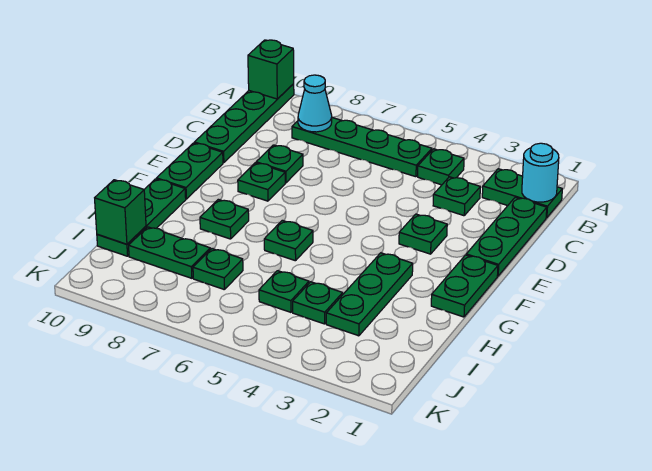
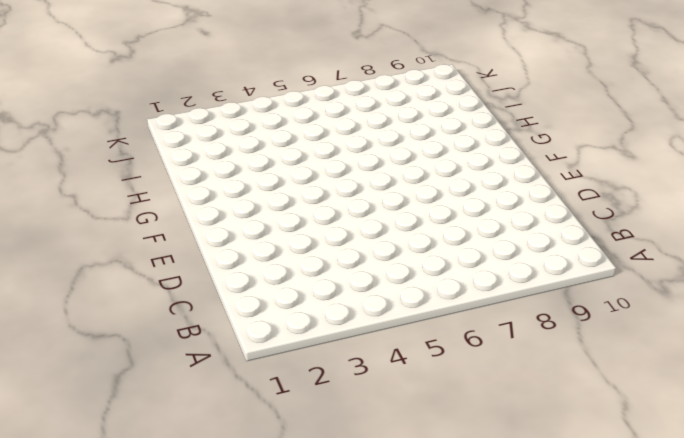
none -> green 1x4 plate [194,84,294,163]
none -> green 1x2 plate [482,169,562,218]
none -> green 1x1 plate [418,149,464,185]

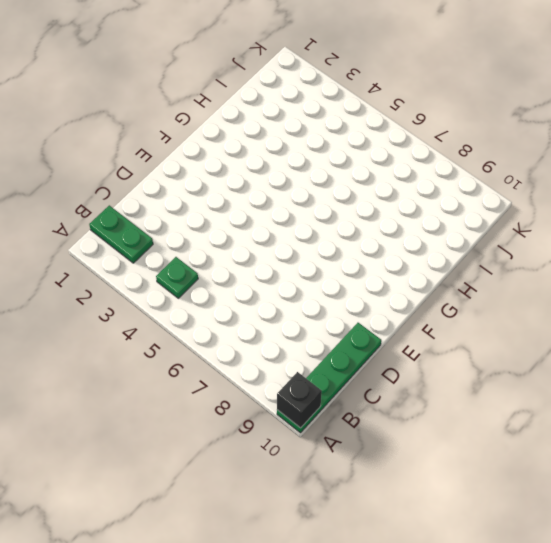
black 1x1 brick [277,372,322,428] -> green 1x1 brick [248,40,294,99]
none -> green 1x4 plate [292,118,432,177]
none -> green 1x3 plate [466,197,547,276]
none -> green 1x1 plate [433,177,480,216]

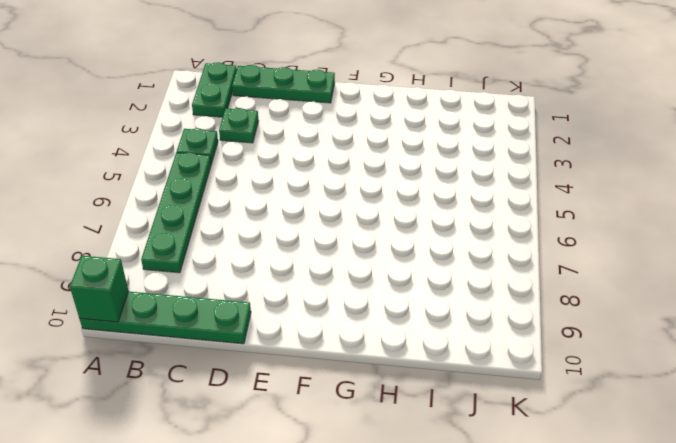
none -> green 1x1 plate [256,145,303,183]
none -> green 1x1 plate [399,214,447,254]
none -> green 1x1 plate [238,163,285,201]

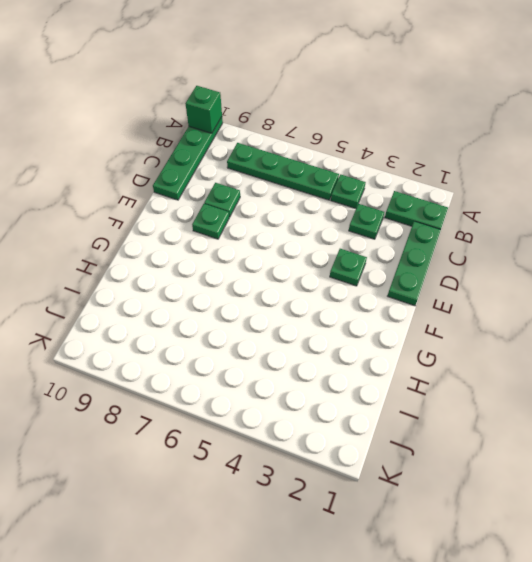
none -> green 1x2 plate [156,143,223,199]
none -> green 1x2 plate [431,255,498,317]
none -> green 1x3 plate [326,253,413,336]

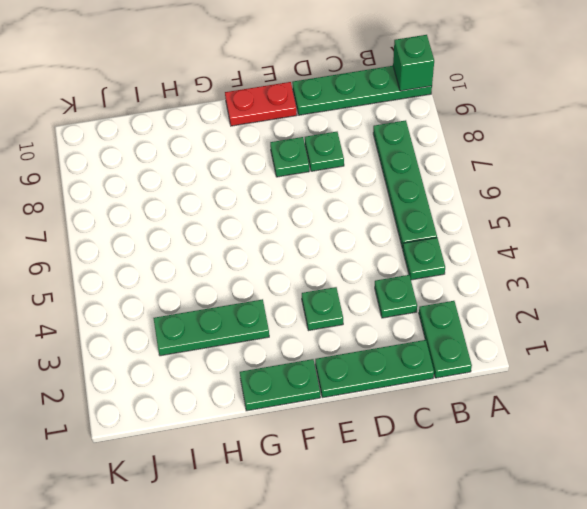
red 1x2 plate [225,82,297,126] -> green 1x2 plate [156,143,223,199]
none -> green 1x1 plate [264,220,313,261]
none -> green 1x1 plate [200,199,249,239]
none -> green 1x3 plate [97,179,186,256]

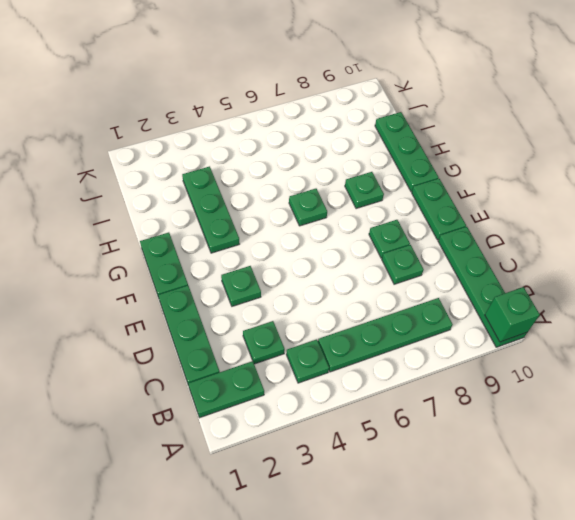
none -> green 1x1 plate [293,282,343,324]
none -> green 1x1 plate [259,271,309,312]
none -> green 1x1 plate [193,249,243,290]

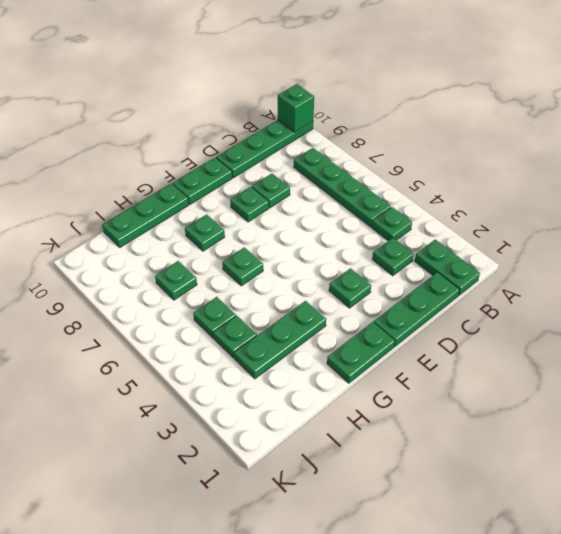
none -> green 1x2 plate [129,227,210,278]
none -> cyan 1x1 round brick [522,143,559,202]
none -> cyan 1x1 cone [298,75,332,132]

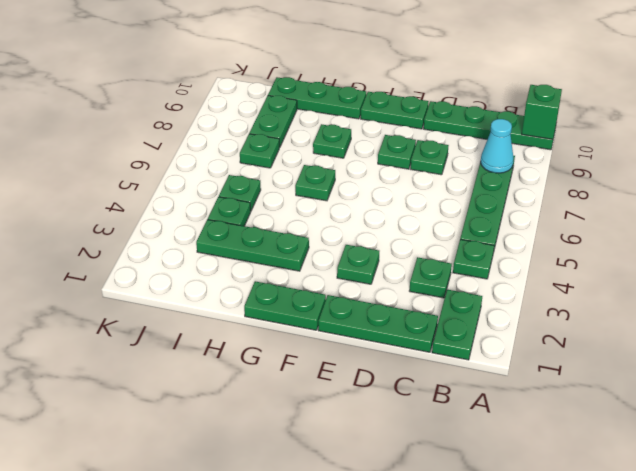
none -> cyan 1x1 round brick [522,143,559,202]
none -> green 1x1 brick [95,180,146,244]

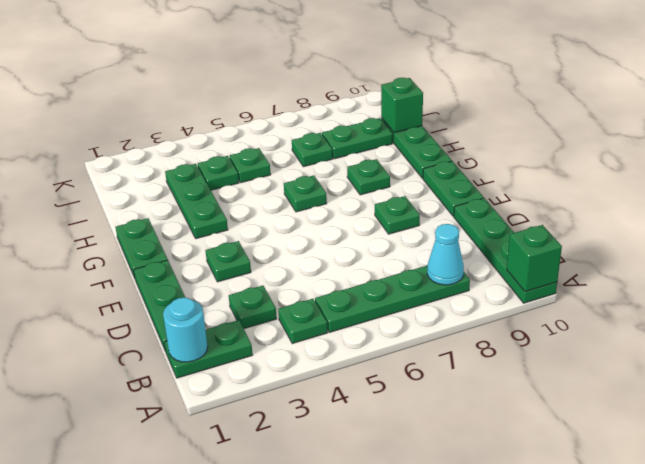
none -> green 1x1 plate [256,145,303,183]

